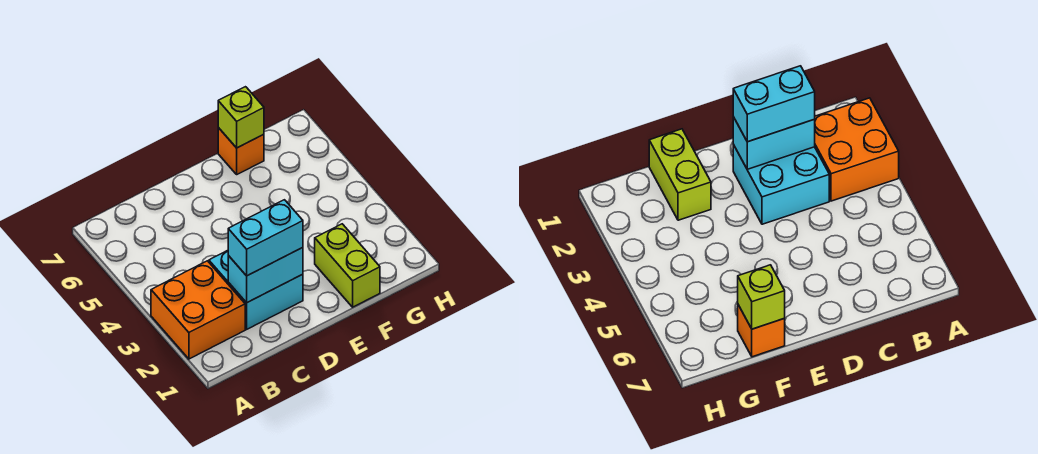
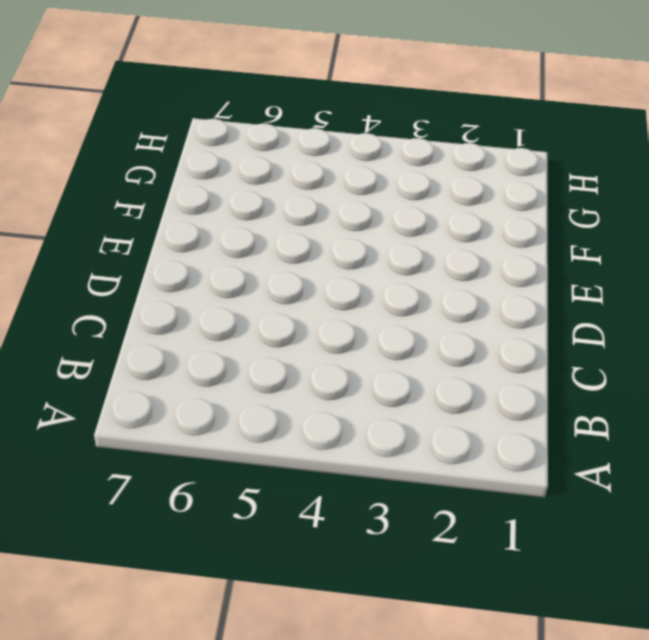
none -> orange 2x2 brick [151,261,245,359]
none -> cyan 2x2 brick [209,250,303,329]

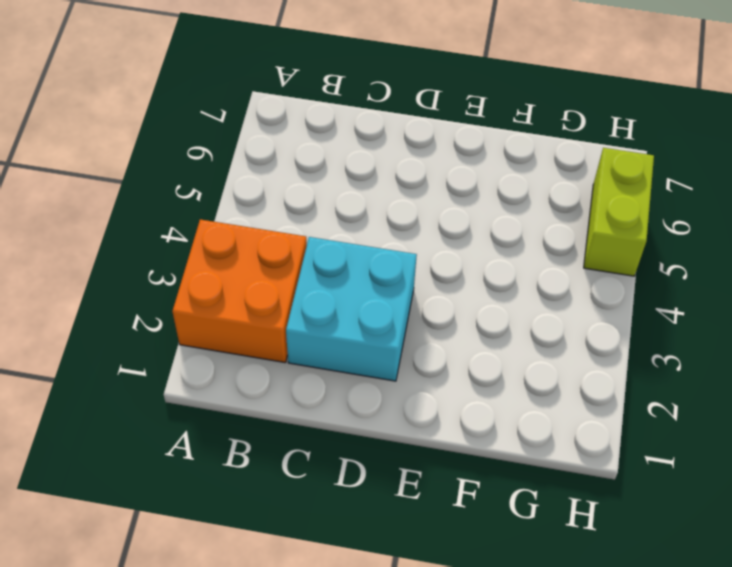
lime 1x2 brick [584,148,654,276] -> lime 1x2 brick moved to [315,224,380,307]
none -> orange 1x1 brick [218,128,264,174]
none -> cyan 1x2 brick [228,247,303,303]

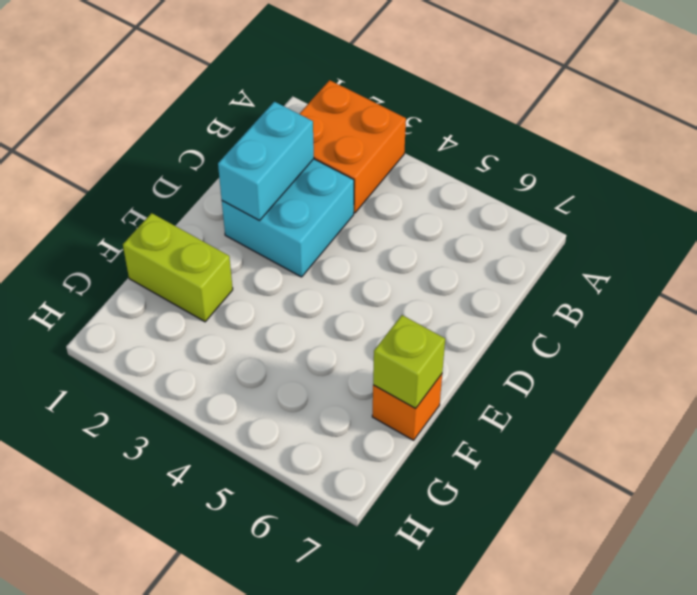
none -> cyan 1x2 brick [228,200,303,276]

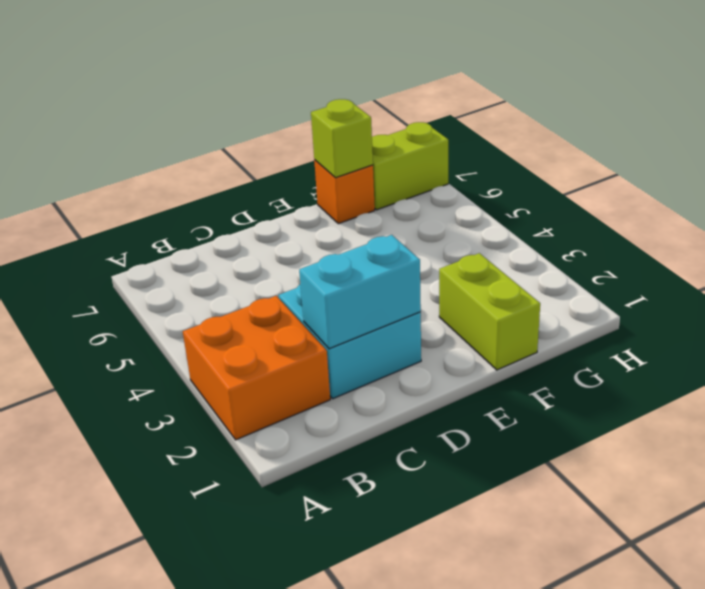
lime 1x2 brick [372,122,448,210] -> none
none -> cyan 1x2 brick [228,200,303,276]

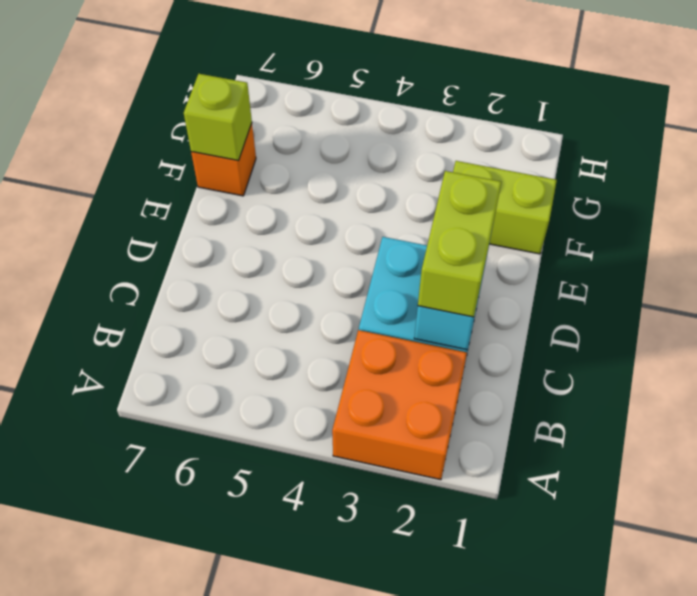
lime 1x2 brick [418,171,501,317] -> cyan 1x2 brick [228,200,303,276]

